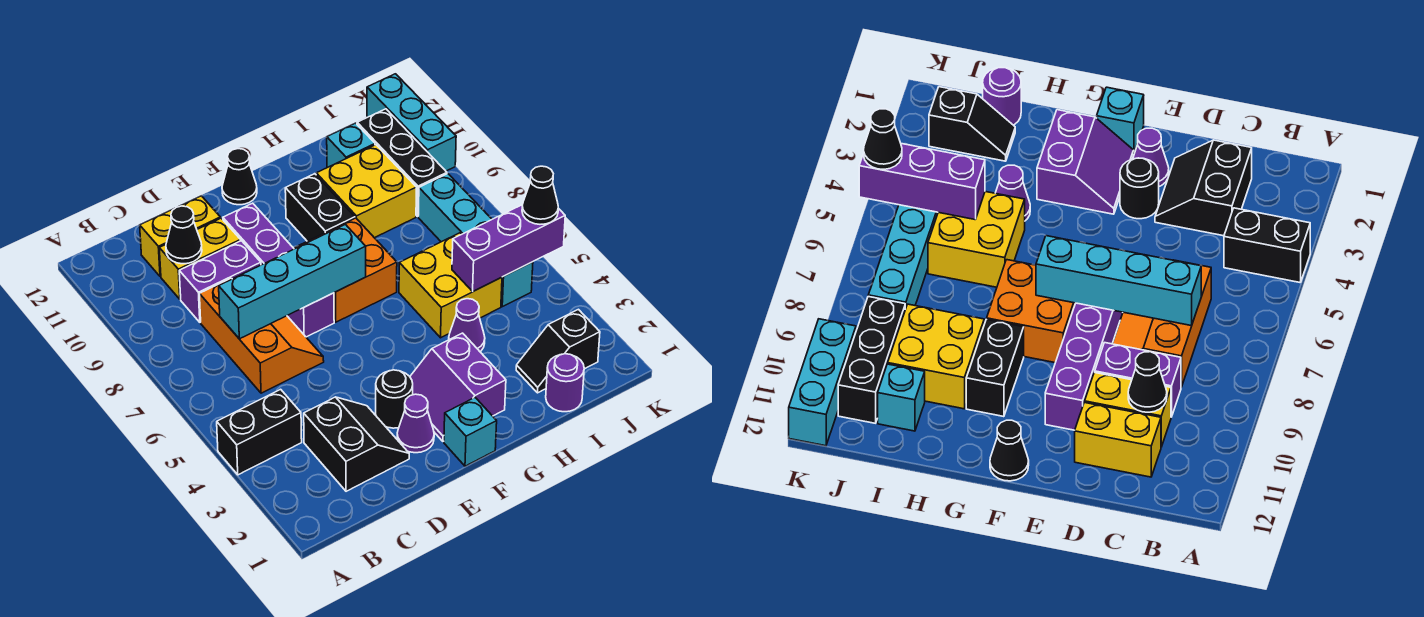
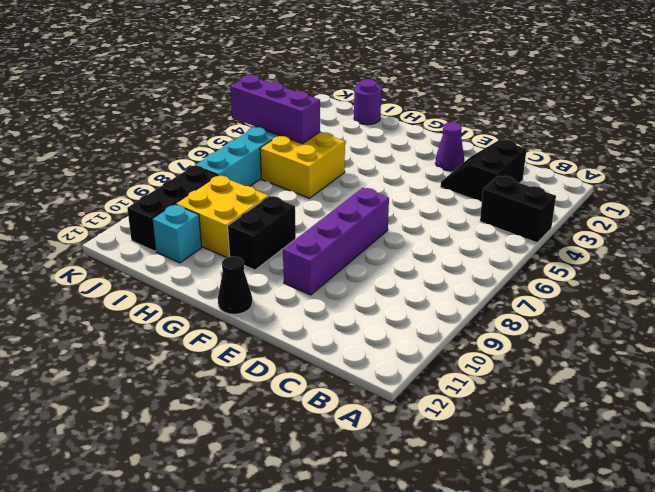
none -> orange 2x3 slope [199,278,324,393]
none -> purple 1x2 brick [179,241,261,322]
none -> yellow 1x2 brick [159,218,241,299]

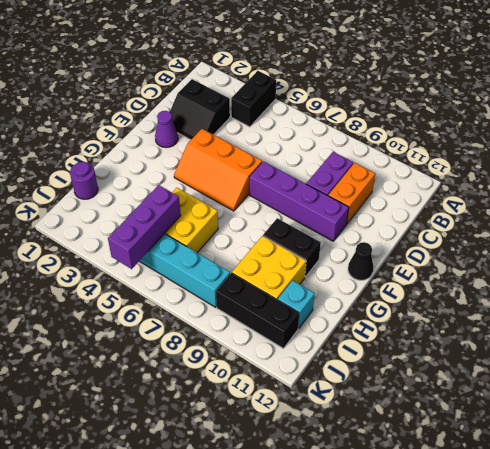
orange 1x2 brick [328,163,375,224] -> yellow 1x2 brick [159,218,241,299]
orange 2x3 slope [174,129,262,211] -> orange 2x3 slope moved to [199,278,324,393]
none -> yellow 1x2 brick [140,196,220,277]
none -> black 1x1 round brick [376,370,413,428]
none -> cyan 1x1 brick [444,398,497,466]

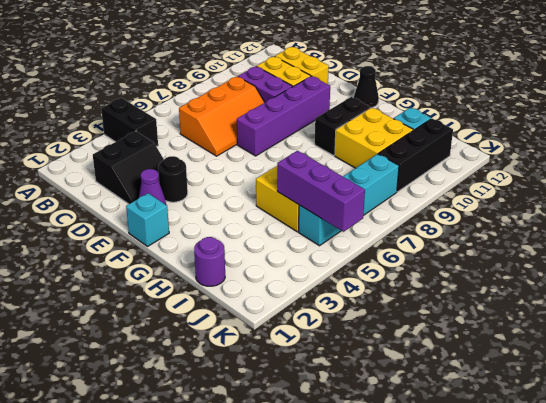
none -> purple 2x2 slope [410,333,506,441]
none -> orange 2x2 brick [295,218,397,322]
none -> purple 1x1 cone [449,299,485,351]

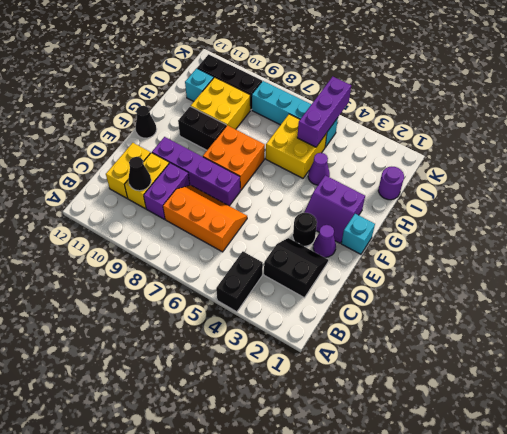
none -> black 1x2 slope [516,309,600,393]
none -> cyan 1x3 brick [367,74,456,171]
none -> cyan 1x4 brick [219,225,366,339]

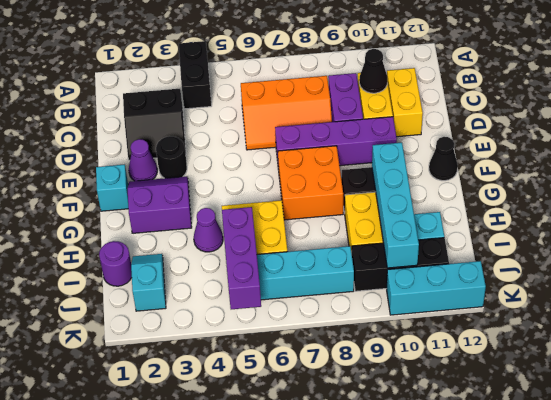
cyan 1x4 brick [372,143,419,268] -> cyan 1x4 brick moved to [219,225,366,339]
cyan 1x2 slope [131,254,166,311] -> black 1x2 slope [516,309,600,393]
none -> black 1x1 cone [522,166,558,224]

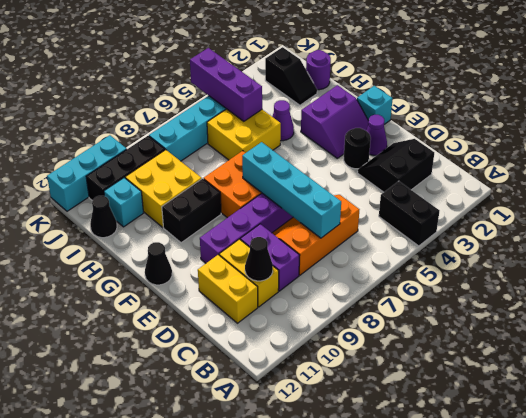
black 1x1 cone [90,196,117,238] -> black 1x1 cone moved to [522,166,558,224]

